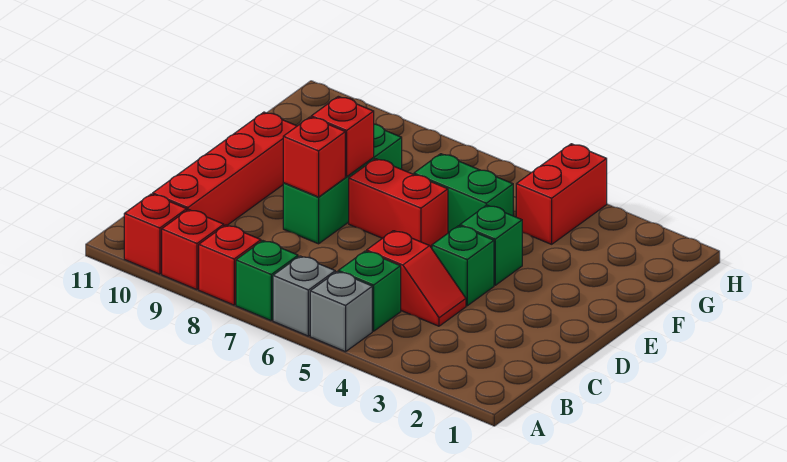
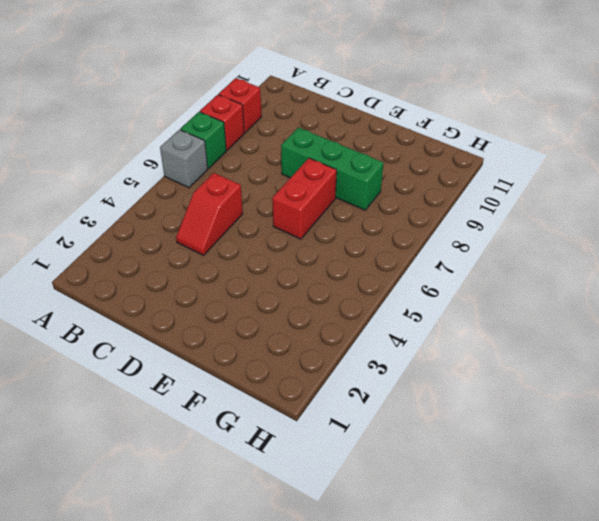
none -> grey 1x1 brick [310,272,372,352]
none -> red 1x1 brick [124,194,187,274]
none -> green 1x1 brick [338,251,401,331]

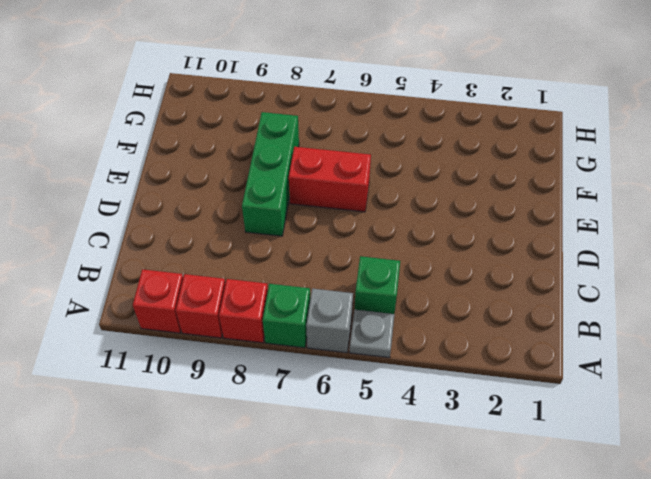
grey 1x1 plate [349,310,394,358] -> grey 1x1 brick [310,272,372,352]
none -> red 1x4 brick [153,112,297,226]
none -> red 1x2 slope [367,231,466,326]
none -> green 1x1 brick [432,226,494,306]

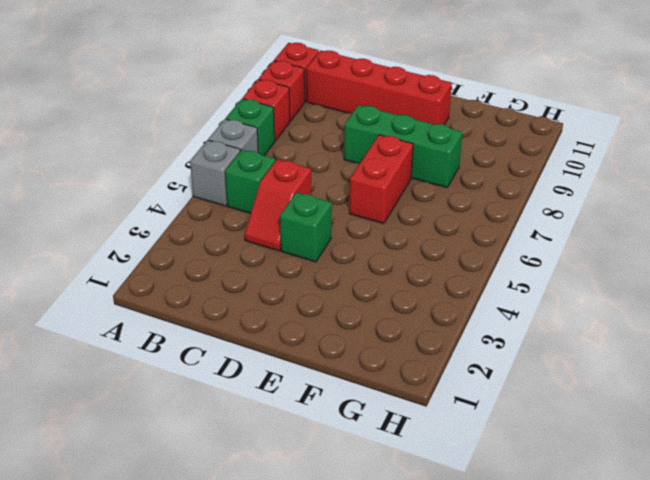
none -> green 1x1 brick [460,205,522,285]
none -> green 1x2 brick [414,154,513,233]
none -> red 1x2 brick [516,144,607,244]

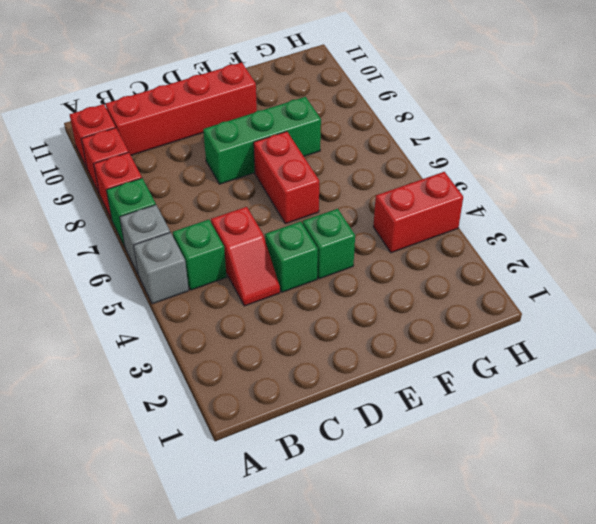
none -> green 1x2 brick [414,154,513,233]
none -> red 1x1 brick [283,117,345,197]
none -> red 1x1 brick [311,96,374,177]

